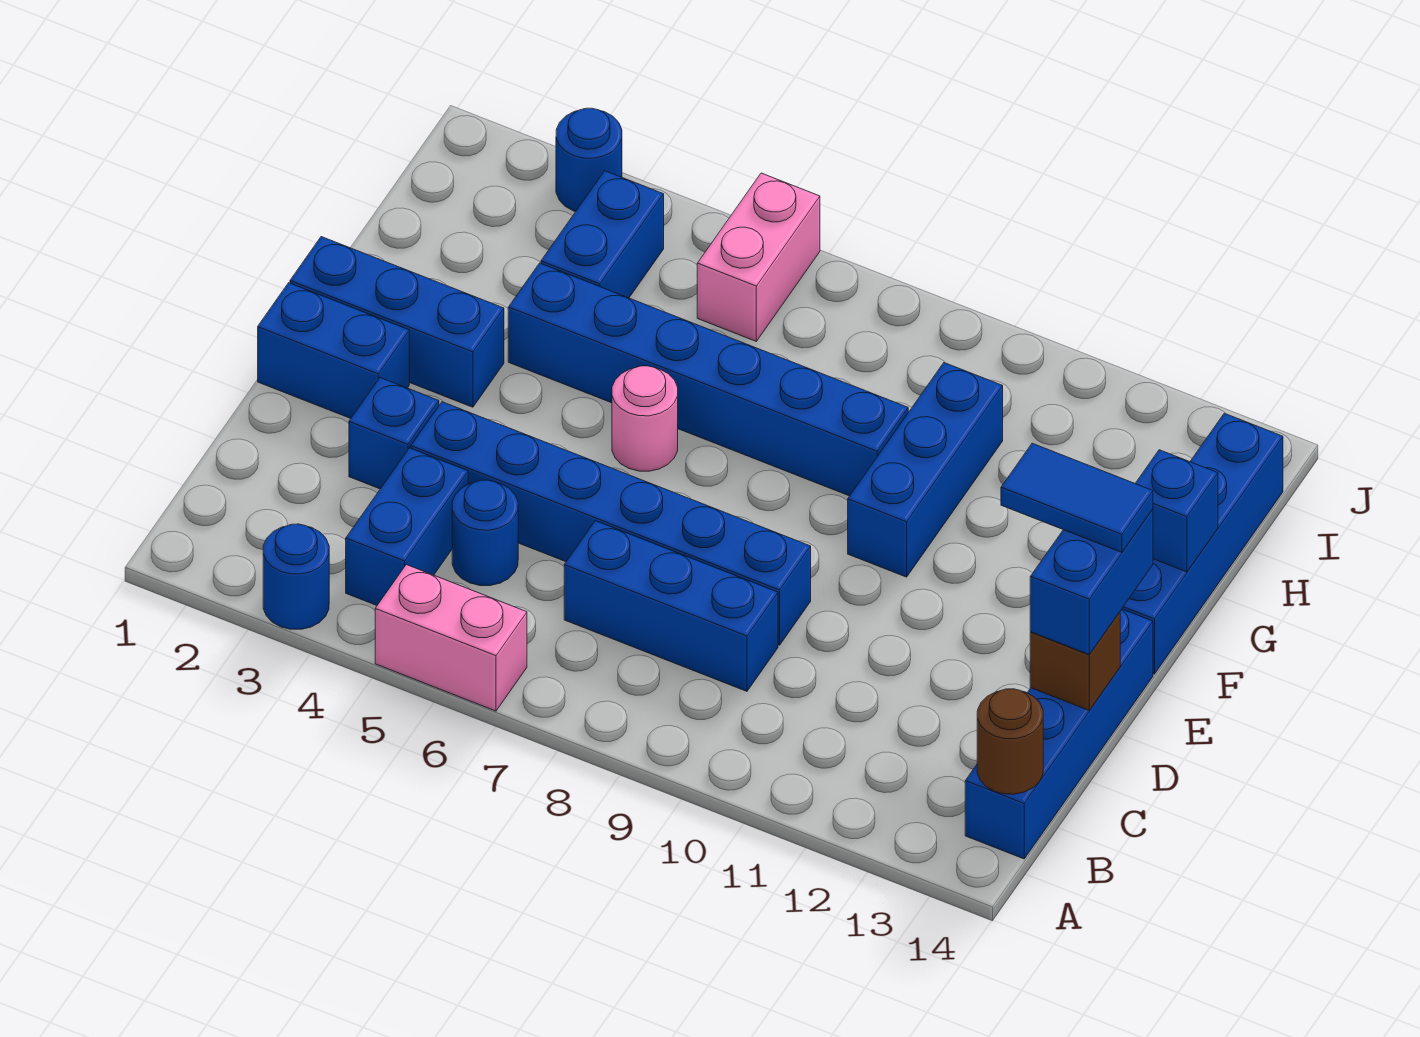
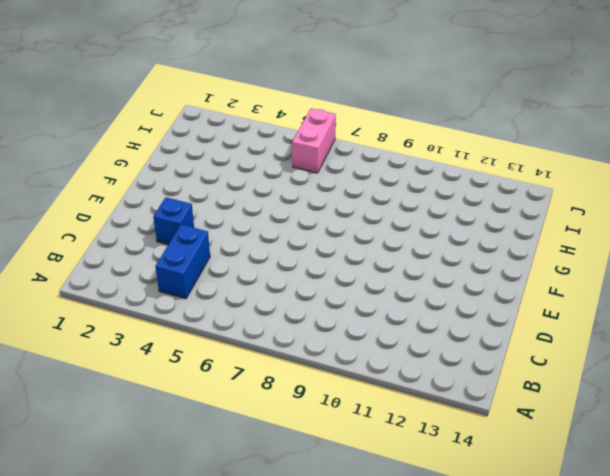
none -> blue 1x1 round brick [263,524,329,629]
none -> pink 1x2 brick [375,565,527,711]
none -> blue 1x4 brick [965,609,1153,859]

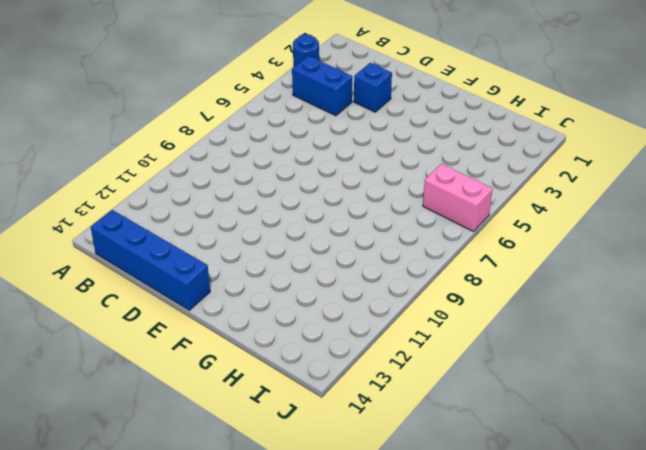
none -> pink 1x2 brick [375,565,527,711]
none -> blue 1x1 round brick [452,480,518,586]
none -> blue 1x3 brick [564,521,778,691]

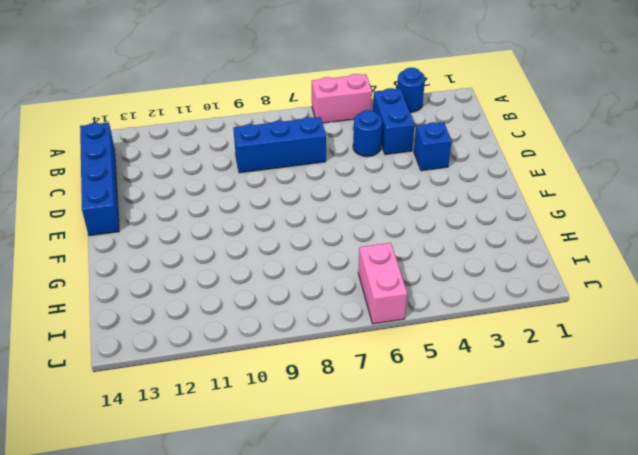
none -> blue 1x6 brick [411,402,811,645]
none -> blue 1x2 brick [258,283,409,418]
none -> blue 1x3 brick [290,237,504,407]

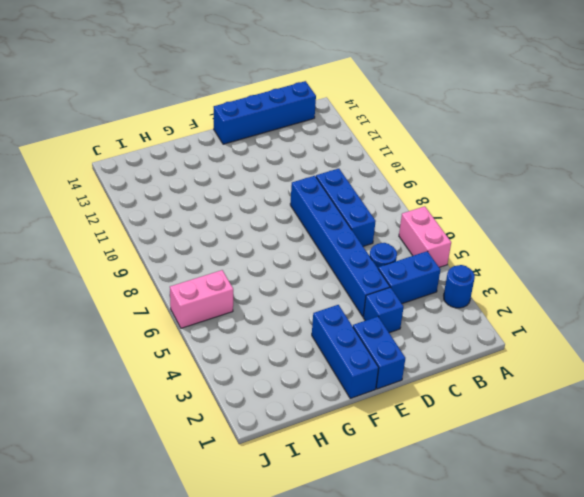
none -> pink 1x1 round brick [612,366,678,471]
none -> blue 1x3 brick [848,363,1003,577]
none -> blue 1x4 brick [1122,413,1283,674]

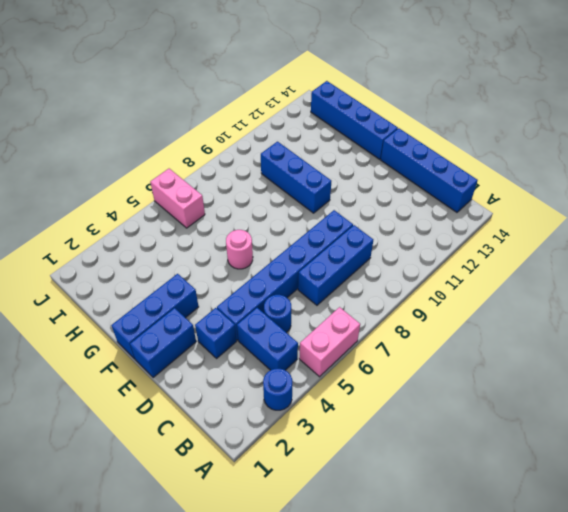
none -> blue 1x6 brick [508,263,908,496]
none -> blue 1x2 brick [541,171,664,298]
none -> blue 1x1 round brick [556,108,622,212]

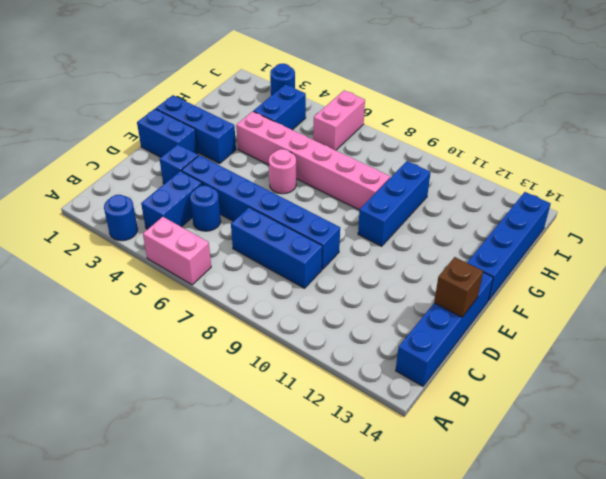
pink 1x6 brick [236,111,390,210] -> blue 1x6 brick [508,263,908,496]
none -> brown 1x1 round brick [977,689,1043,794]
none -> blue 1x1 brick [1135,450,1218,572]
none -> blue 1x2 brick [1030,509,1153,655]

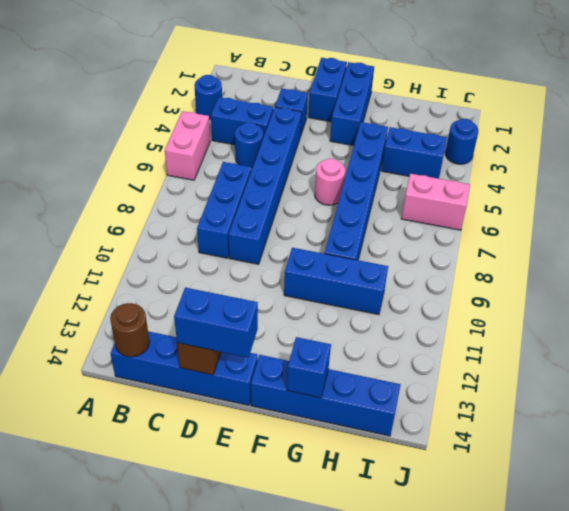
none -> blue 1x2 tile [1001,443,1153,552]

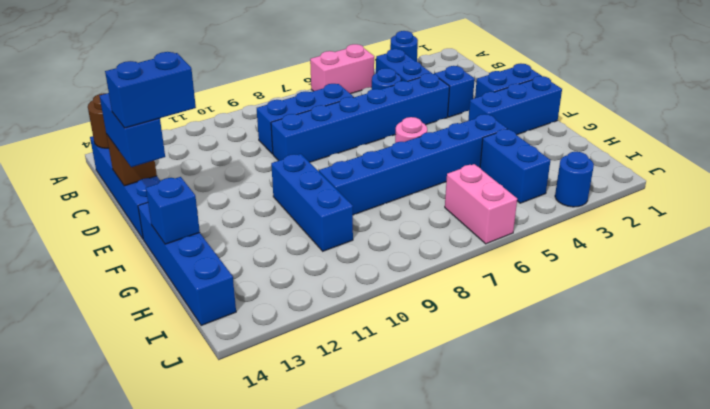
blue 1x2 brick [105,52,196,128] -> blue 1x2 tile [1001,443,1153,552]

